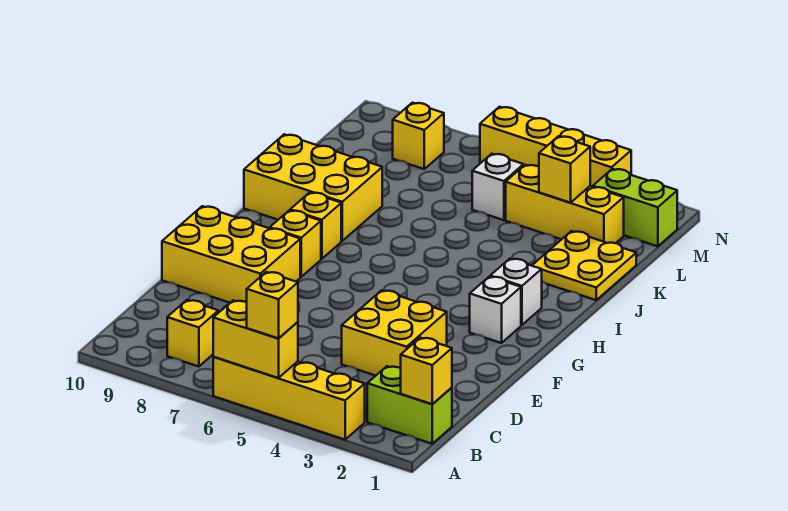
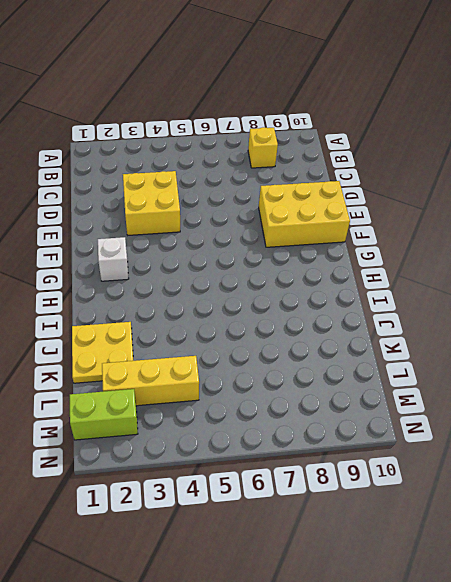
none -> yellow 1x4 brick [213,357,365,440]
none -> lime 1x2 brick [367,366,452,444]
none -> yellow 1x1 brick [270,210,321,277]

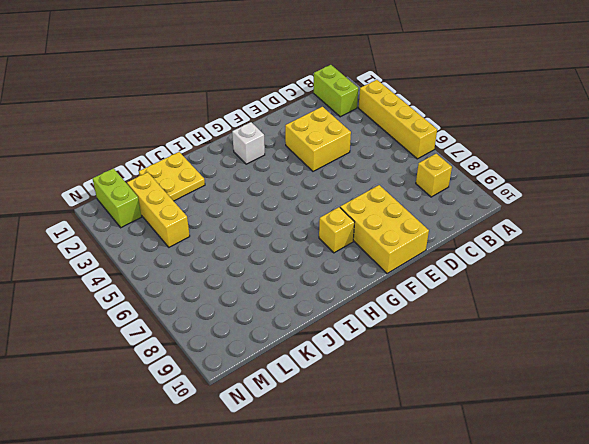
none -> white 1x1 brick [490,259,542,325]
none -> yellow 1x1 brick [290,192,341,259]
none -> yellow 2x3 brick [244,134,382,241]

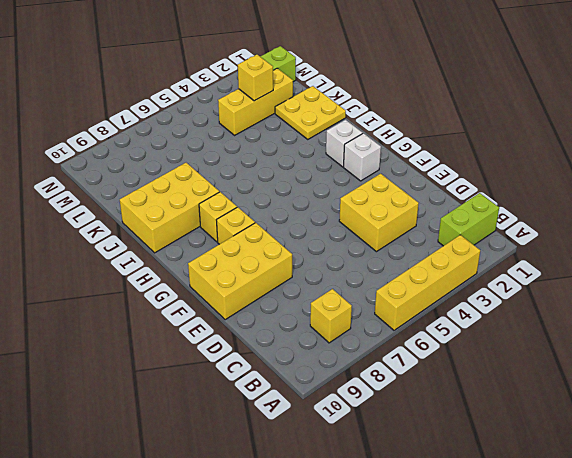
none -> white 1x1 brick [472,154,523,220]
none -> yellow 1x1 brick [393,103,444,169]
none -> yellow 1x4 brick [480,107,631,187]

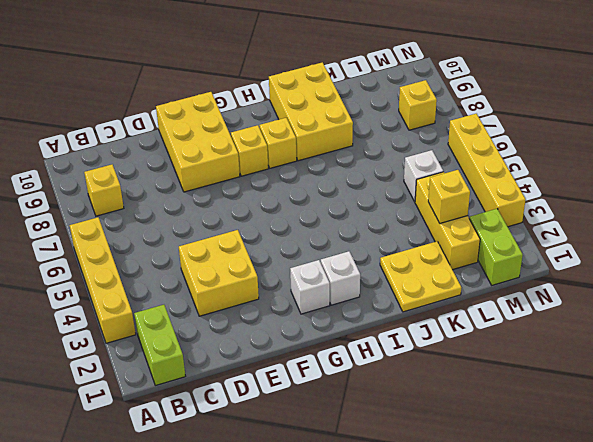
none -> yellow 1x2 brick [213,301,298,378]
none -> yellow 1x1 brick [401,338,452,404]
none -> yellow 1x1 brick [247,272,298,338]

